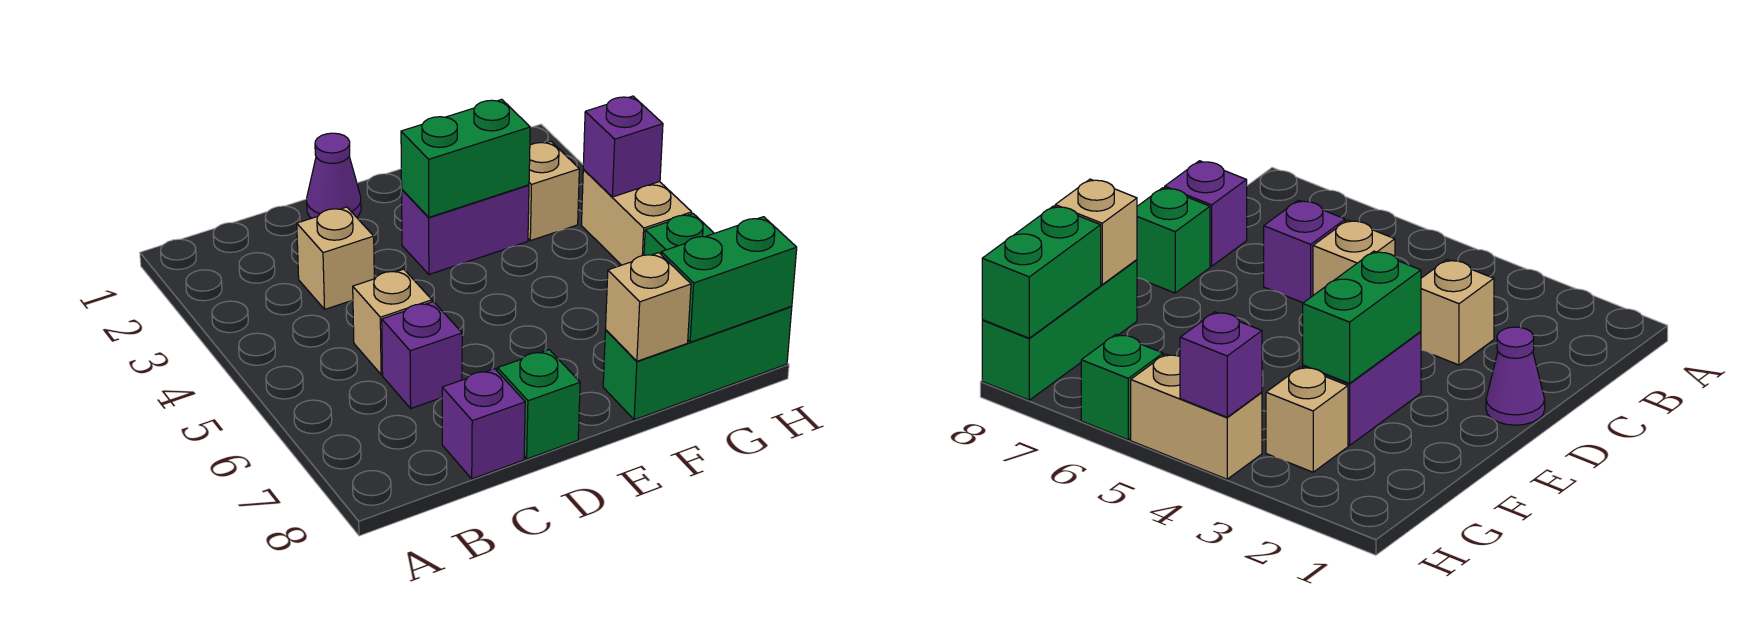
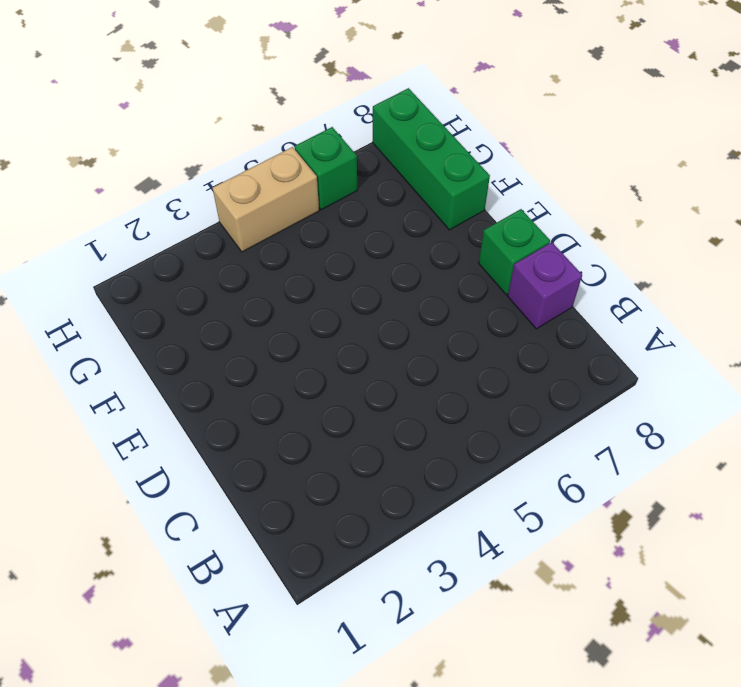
none -> tan 1x1 brick [297,207,374,309]
none -> tan 1x1 brick [353,269,432,375]
none -> purple 1x1 brick [382,302,462,408]

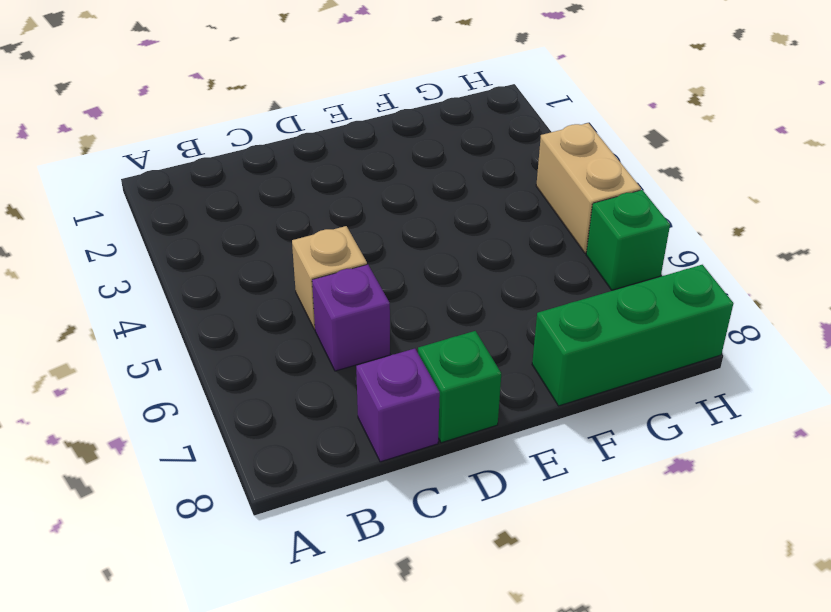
none -> tan 1x1 brick [297,207,374,309]
none -> purple 1x1 cone [307,133,361,218]
none -> purple 1x2 brick [402,185,529,275]

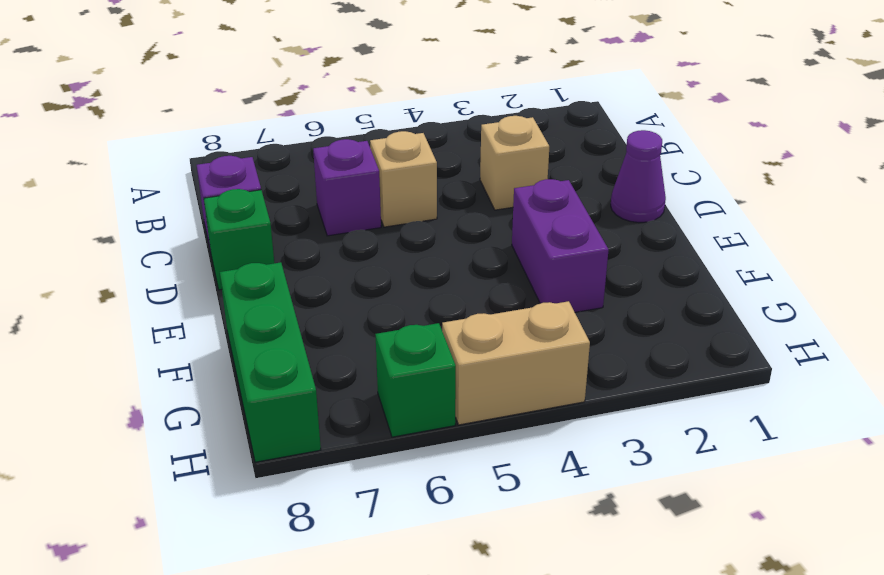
none -> tan 1x1 brick [528,141,579,241]
none -> green 1x2 brick [401,99,530,217]
none -> tan 1x1 brick [606,253,691,361]

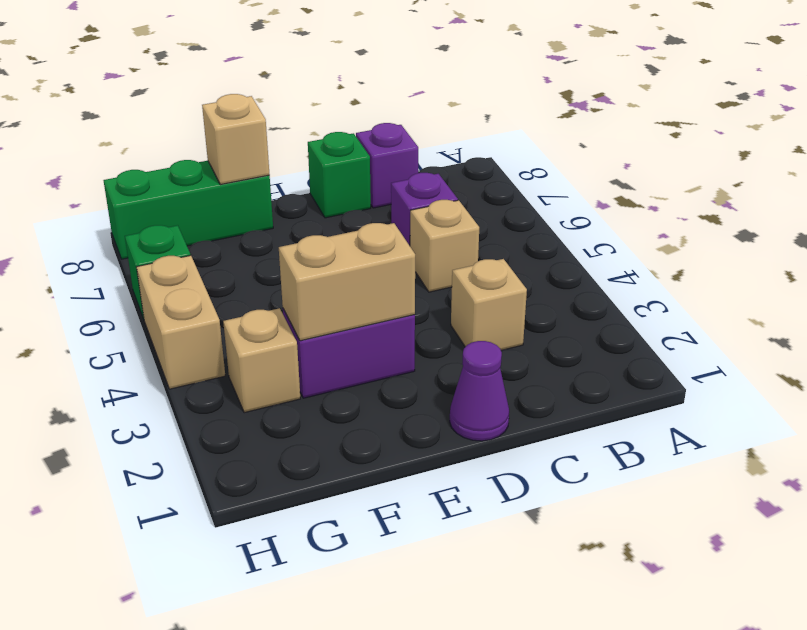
tan 1x2 brick [279,223,415,341] -> green 1x2 brick [401,99,530,217]
none -> green 1x2 brick [661,217,797,342]
none -> purple 1x1 brick [583,96,663,197]

